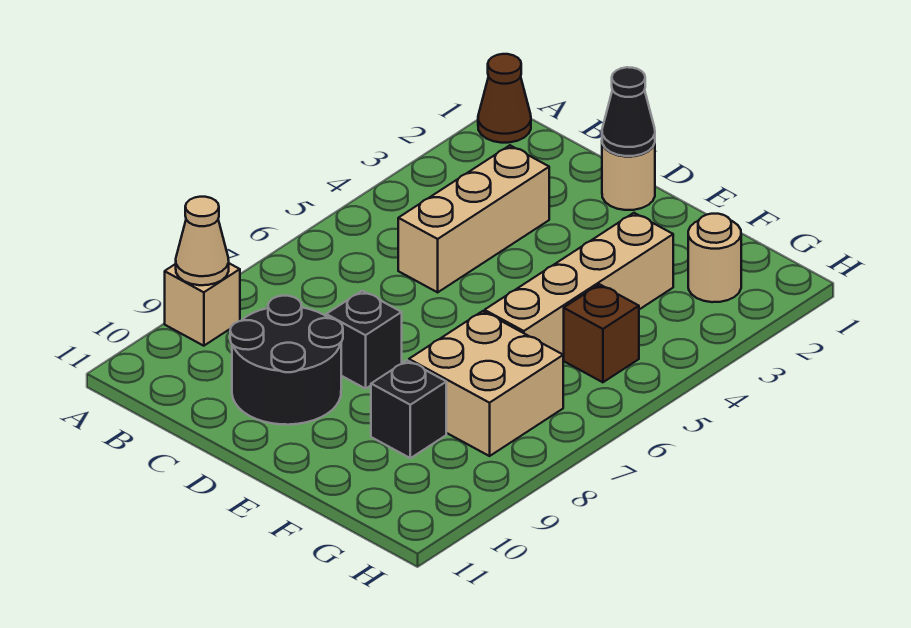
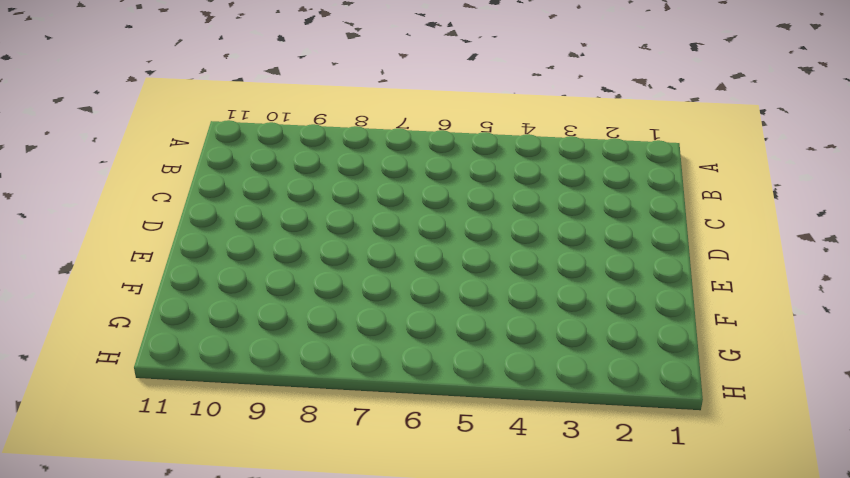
none -> brown 1x1 cone [478,54,531,143]
none -> tan 1x1 brick [165,263,240,346]
none -> tan 1x3 brick [398,145,549,292]

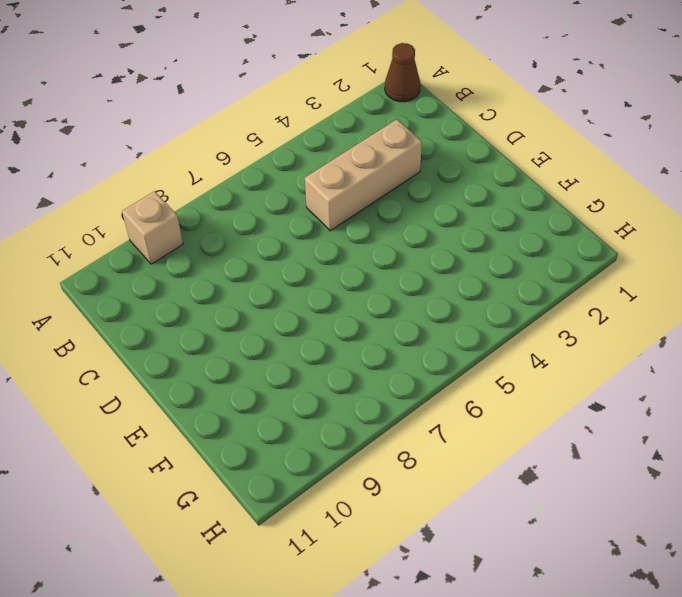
none -> black 2x2 round brick [230,296,343,425]
none -> tan 1x1 round brick [602,144,655,210]
none -> black 1x1 brick [326,291,402,389]

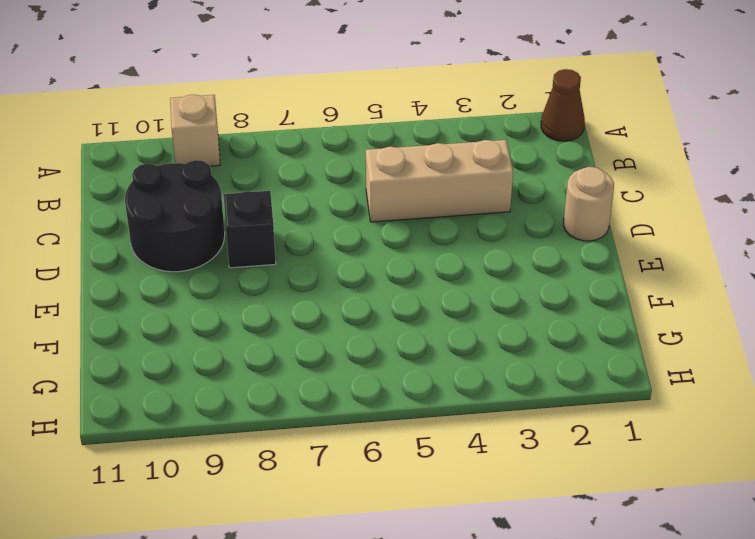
none -> tan 1x4 brick [485,213,673,359]
none -> tan 2x2 brick [409,311,563,456]
none -> black 1x1 brick [371,360,446,458]

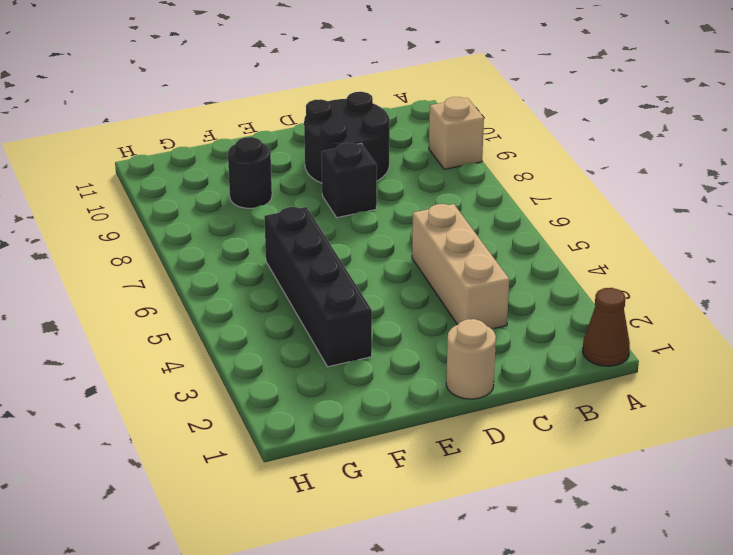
black 1x4 brick [264,207,372,367] -> tan 1x4 brick [485,213,673,359]
black 1x1 round brick [228,137,272,208] -> black 1x1 brick [371,360,446,458]
none -> tan 2x2 brick [409,311,563,456]
none -> tan 1x1 round brick [688,214,741,302]
none -> brown 1x1 brick [564,284,639,382]

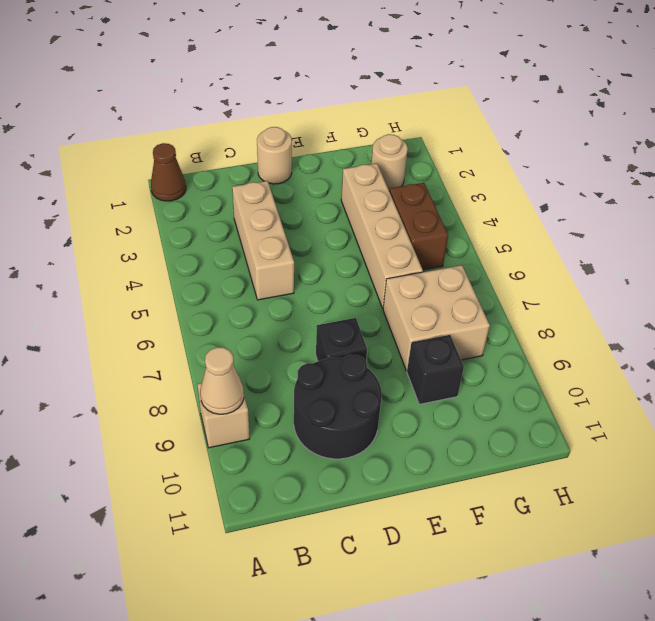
brown 1x2 brick [389,183,448,270] -> brown 1x1 brick [564,284,639,382]
none -> black 1x1 cone [602,67,655,156]

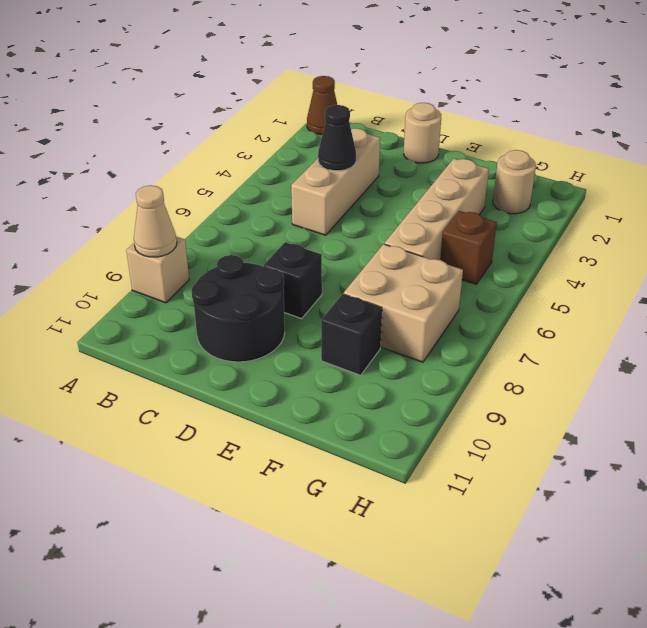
black 1x1 cone [318,105,356,171] -> black 1x1 cone moved to [602,67,655,156]

